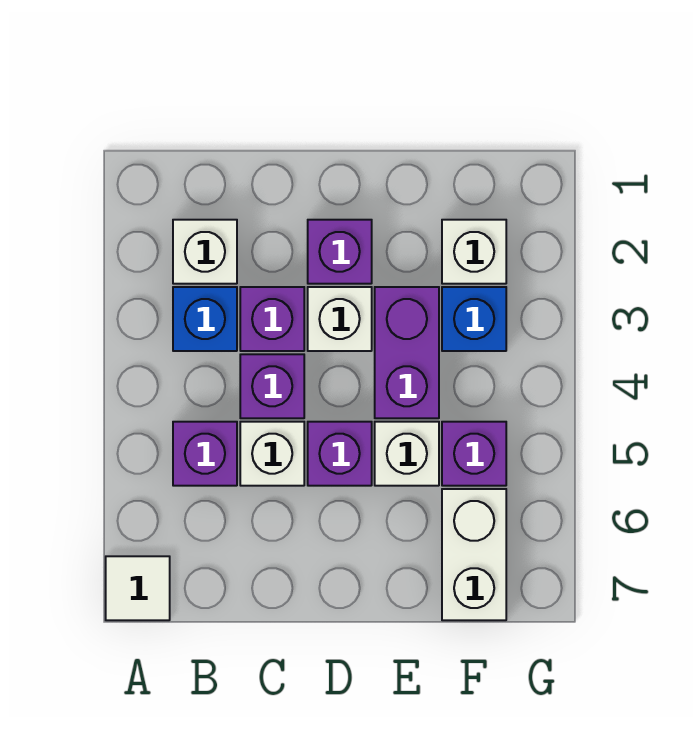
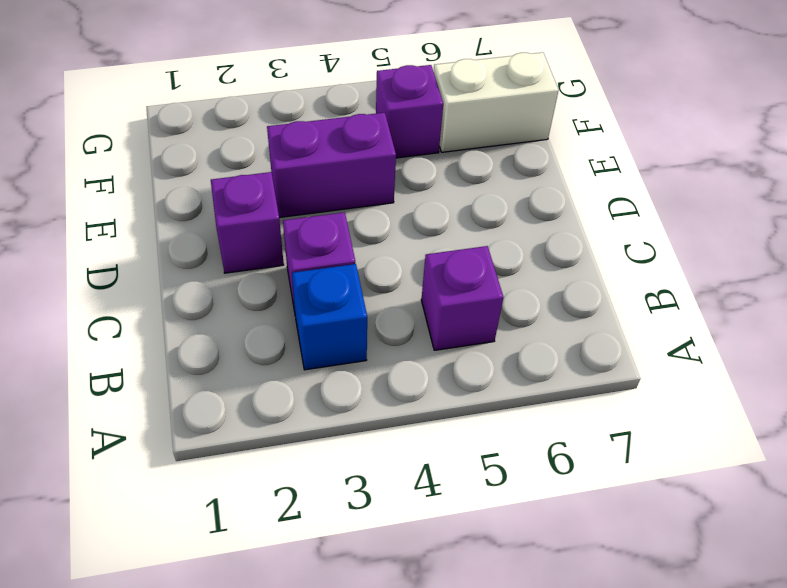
none -> white 1x1 tile [106,556,170,620]
none -> white 1x1 brick [173,220,237,284]
none -> purple 1x1 brick [240,354,304,418]

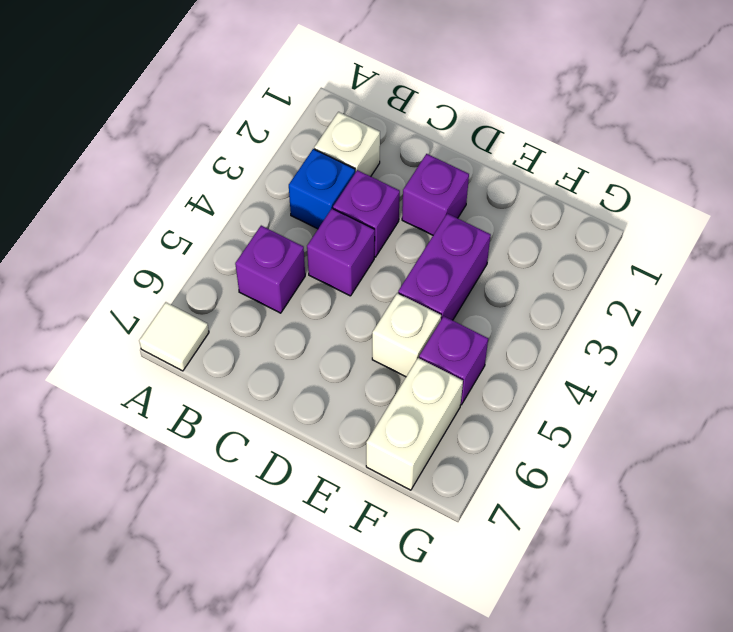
none -> white 1x1 brick [240,422,304,486]
none -> white 1x1 brick [308,287,372,351]
none -> purple 1x1 brick [308,422,372,486]

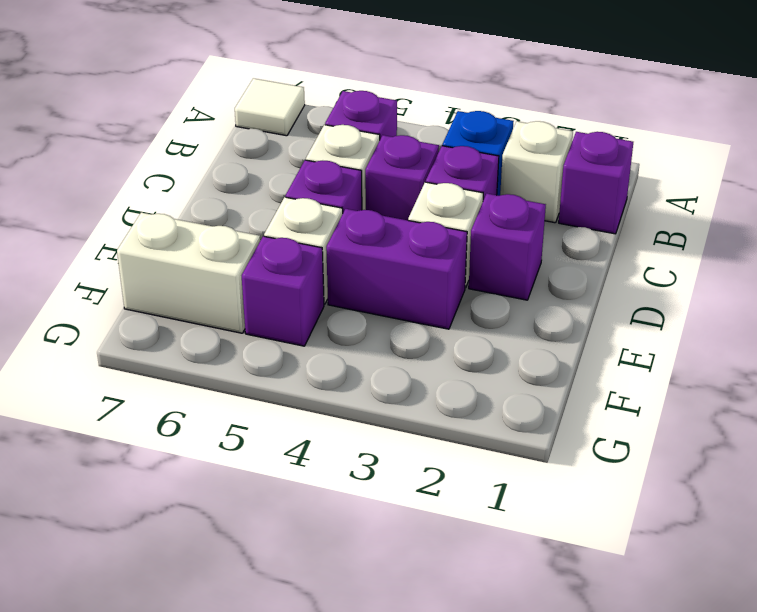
purple 1x1 brick [559,132,633,234] -> none
none -> white 1x1 brick [442,220,506,284]
none -> blue 1x1 brick [442,287,506,351]

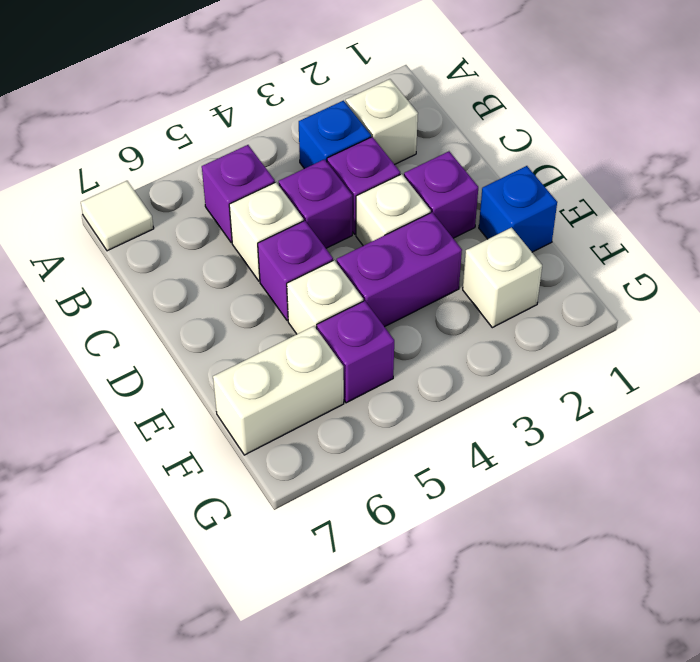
blue 1x1 brick [479,166,557,252] -> blue 1x1 brick moved to [442,287,506,351]

